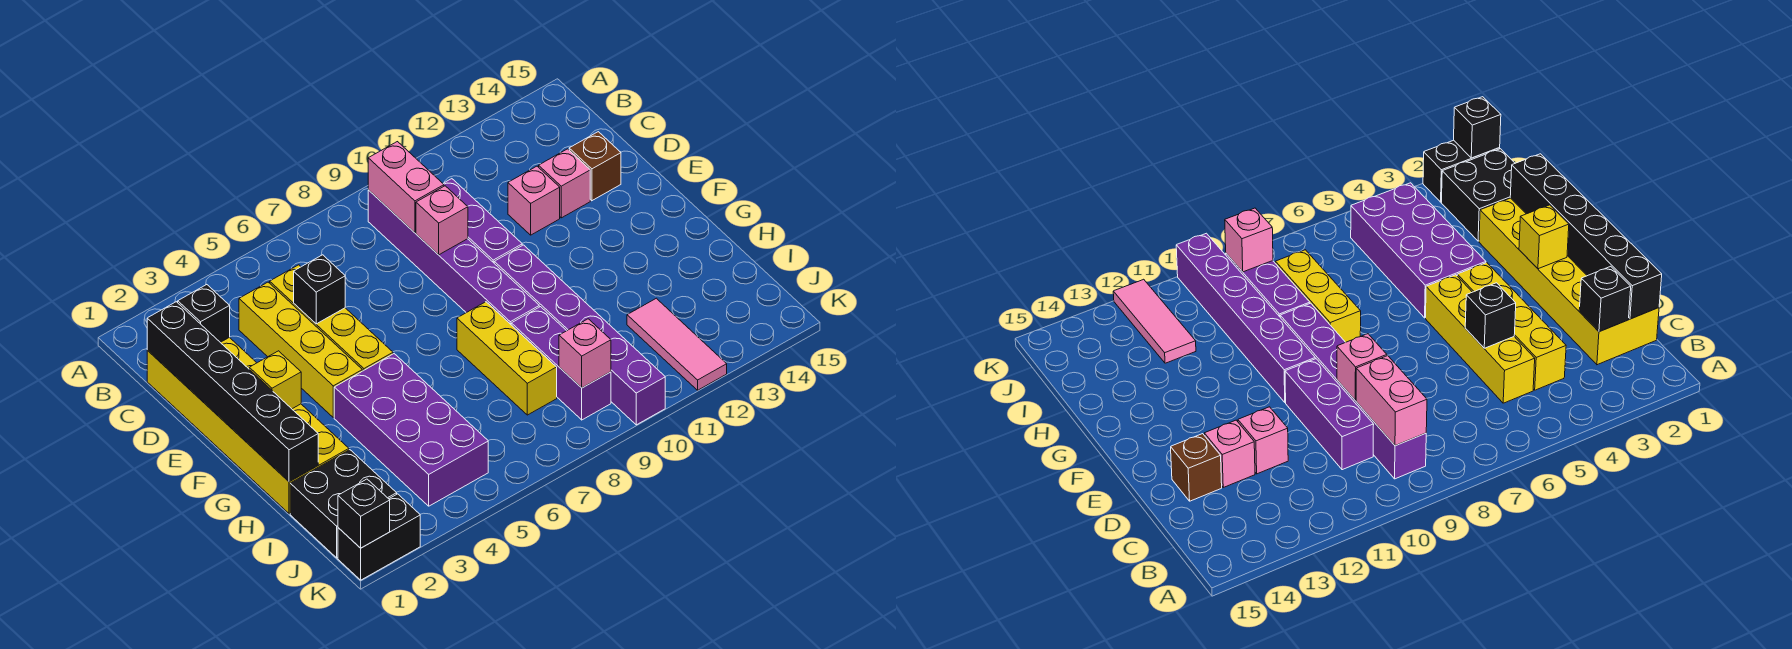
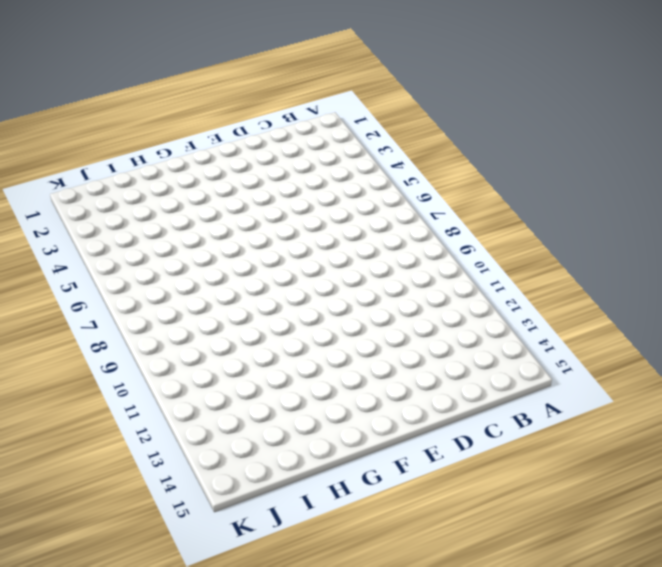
none -> purple 1x6 brick [368,190,539,324]
none -> yellow 2x6 brick [147,337,349,514]
none -> yellow 1x4 brick [239,282,362,418]

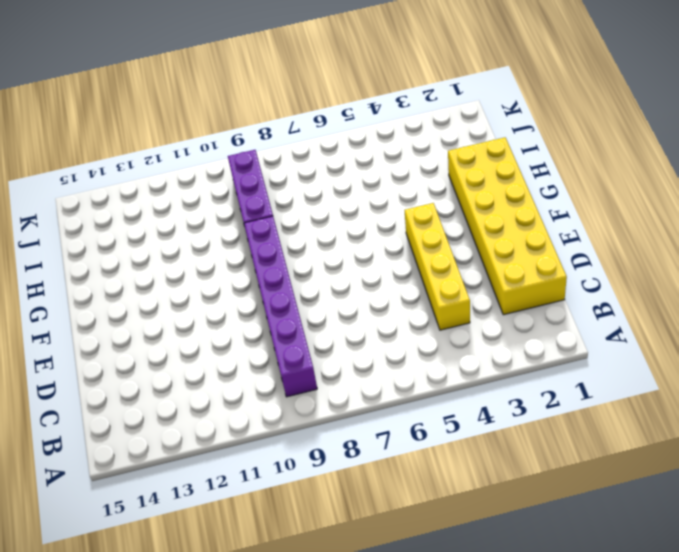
none -> yellow 1x4 brick [270,265,393,371]
none -> purple 1x3 brick [443,179,522,263]
none -> pink 1x1 brick [508,166,560,235]

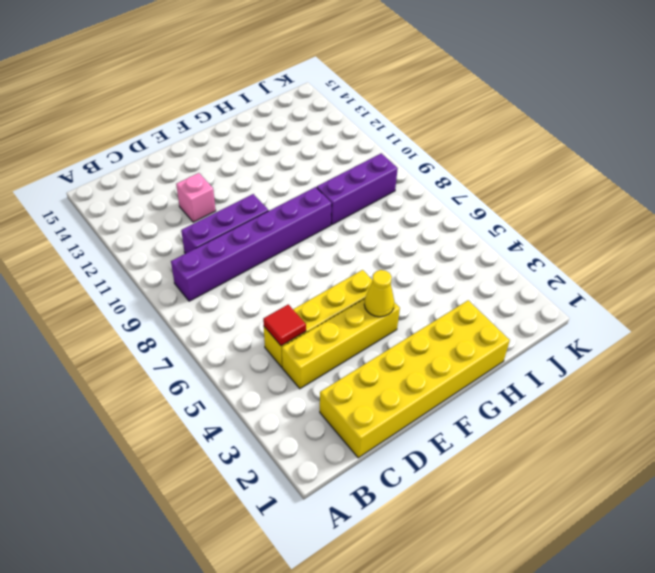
red 1x1 tile [263,305,306,346] -> none
yellow 1x1 cone [364,270,394,317] -> none
none -> pink 1x1 brick [539,149,590,218]
none -> brown 1x1 brick [569,132,621,201]
none -> purple 1x6 brick [494,245,665,425]

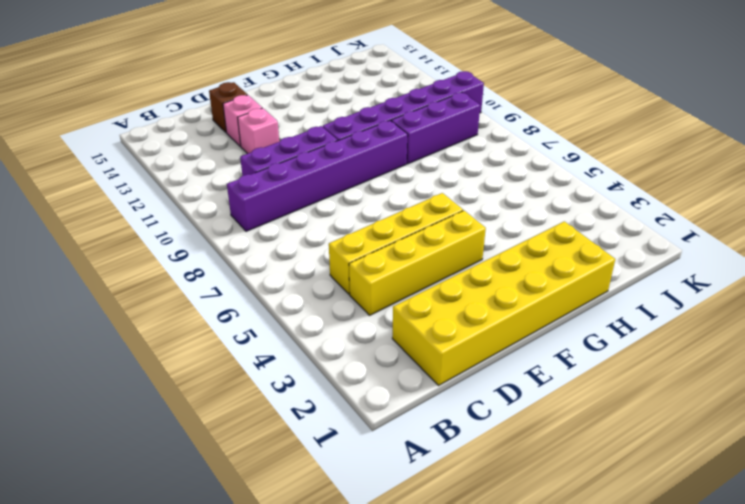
none -> purple 2x4 brick [334,354,488,506]
none -> yellow 1x3 brick [457,302,557,415]
none -> black 2x2 brick [290,450,397,558]

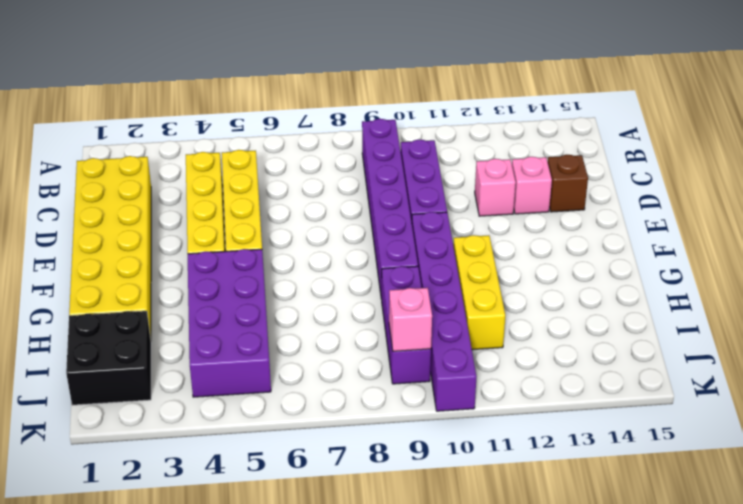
yellow 1x3 brick [453,235,505,350] -> yellow 1x3 brick moved to [457,302,557,415]
none -> pink 1x3 tile [627,298,727,390]
none -> black 1x2 brick [338,494,420,580]
none -> pink 1x2 brick [368,142,444,233]

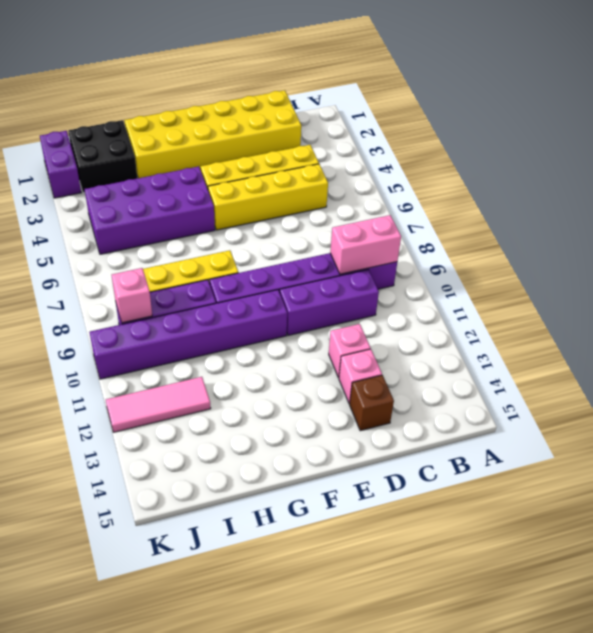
purple 1x2 brick [40,131,81,198] -> black 1x2 brick [338,494,420,580]
none -> black 1x6 brick [147,302,318,482]
none -> black 1x1 brick [178,285,230,342]
none -> black 1x1 brick [294,255,345,324]

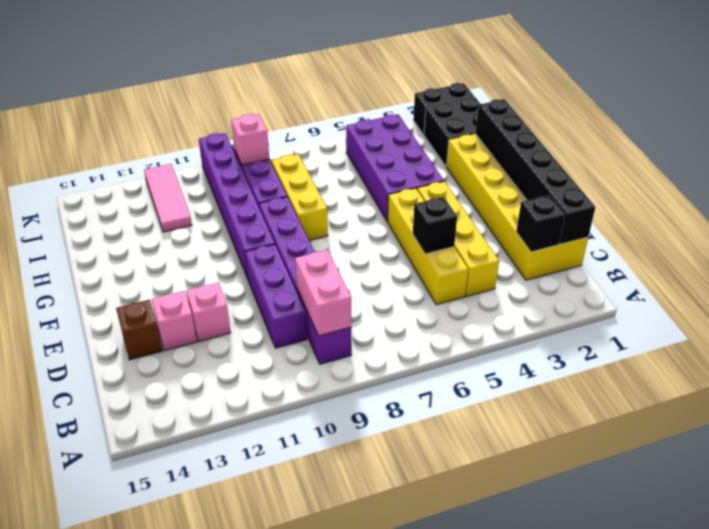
none -> pink 1x1 brick [416,186,468,255]
none -> yellow 1x1 brick [249,351,301,409]
none -> black 1x1 brick [338,479,390,548]

